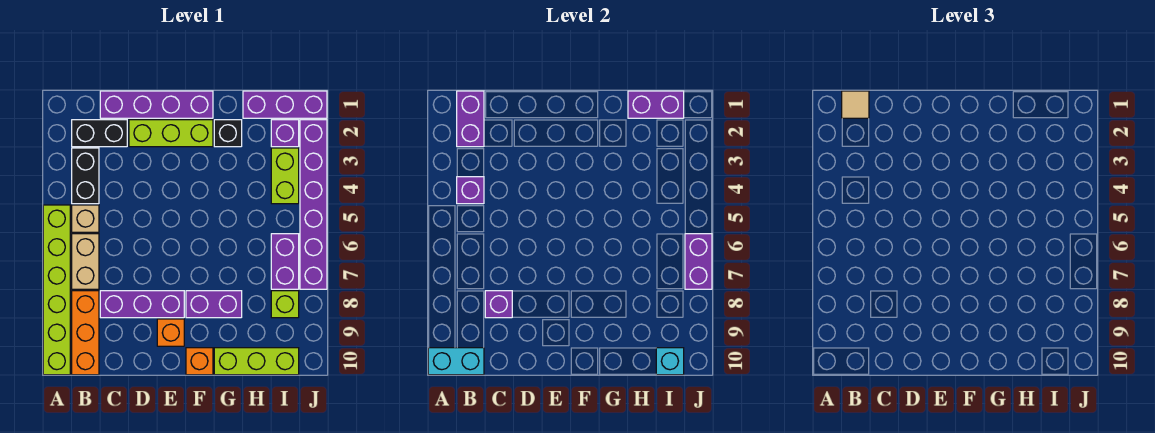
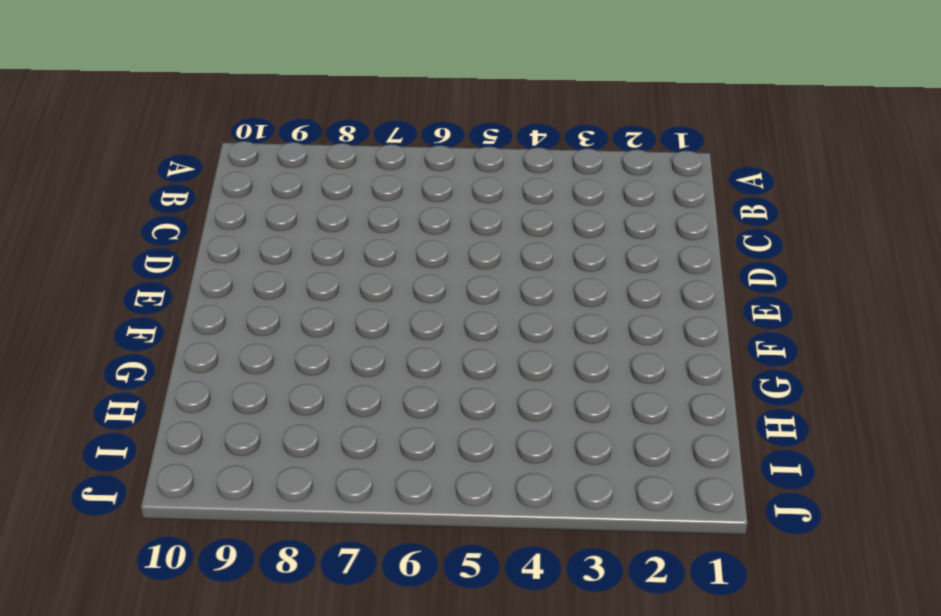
none -> lime 1x6 brick [43,205,70,375]
none -> black 1x2 brick [72,120,127,147]
none -> black 1x2 brick [72,148,99,204]

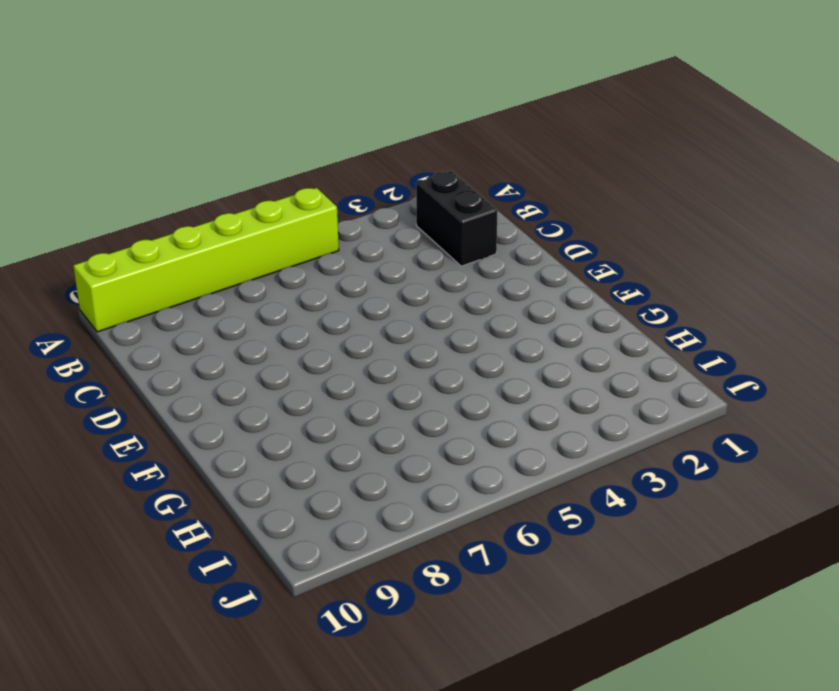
none -> black 1x2 brick [72,148,99,204]
none -> tan 1x1 brick [72,205,99,232]
none -> tan 1x2 brick [72,234,99,289]

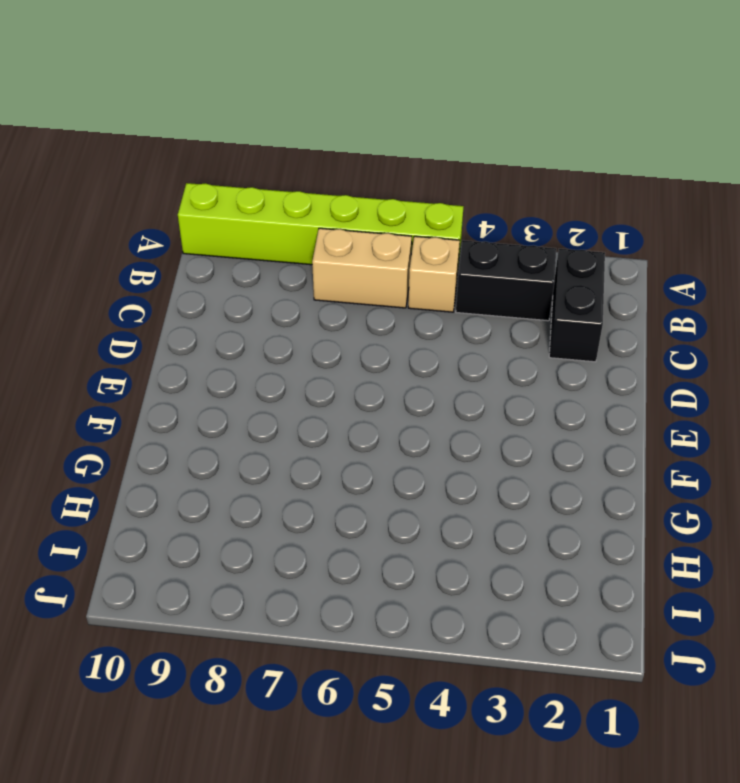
none -> orange 1x3 brick [72,291,99,375]
none -> purple 1x4 brick [100,91,213,118]
none -> purple 1x3 brick [100,291,184,318]

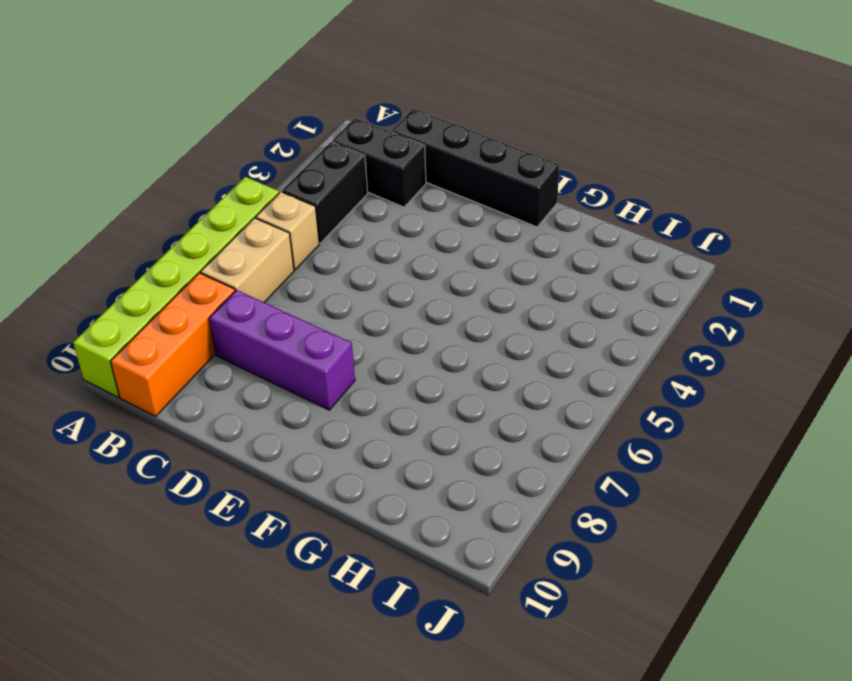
black 1x4 brick [391,109,559,227] -> purple 1x4 brick [100,91,213,118]
none -> lime 1x3 brick [129,120,213,147]
none -> orange 1x1 brick [157,319,184,346]
none -> purple 1x2 brick [186,291,242,318]

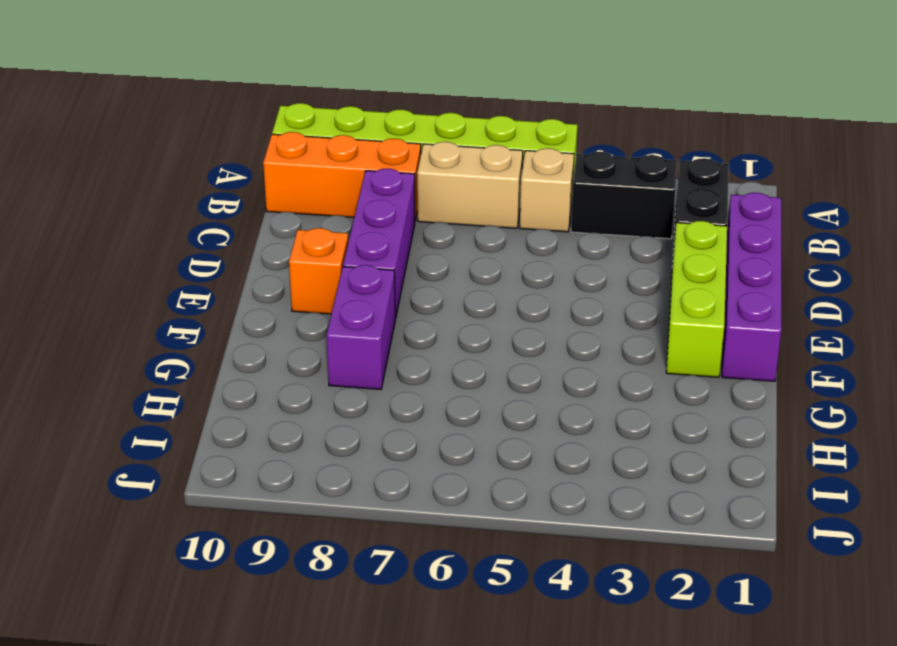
none -> orange 1x1 brick [186,348,213,375]
none -> black 1x1 brick [214,120,242,147]
none -> lime 1x3 brick [214,348,299,375]

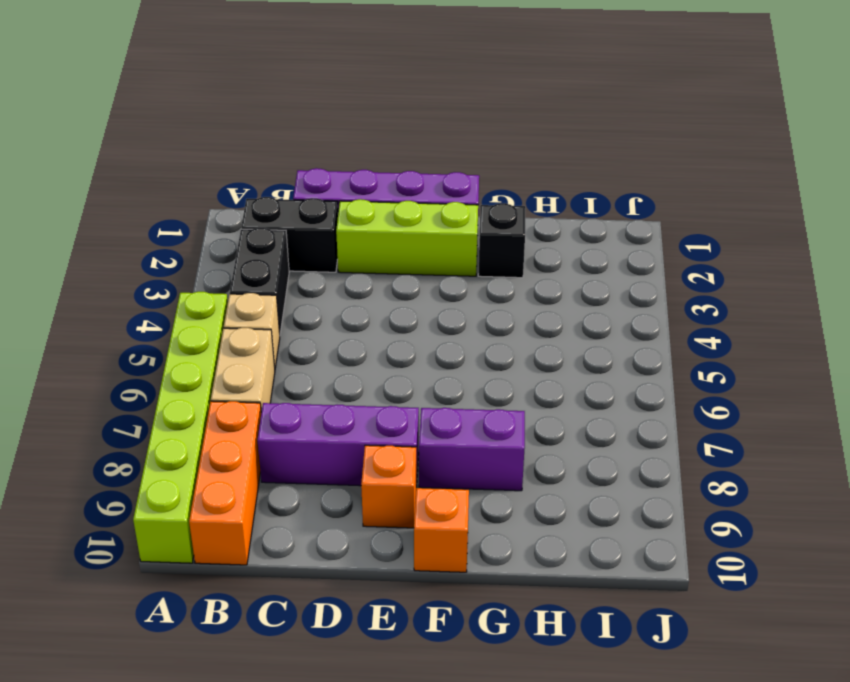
none -> lime 1x3 brick [214,348,299,375]
none -> purple 1x3 brick [243,91,327,118]
none -> purple 1x1 brick [271,120,299,147]

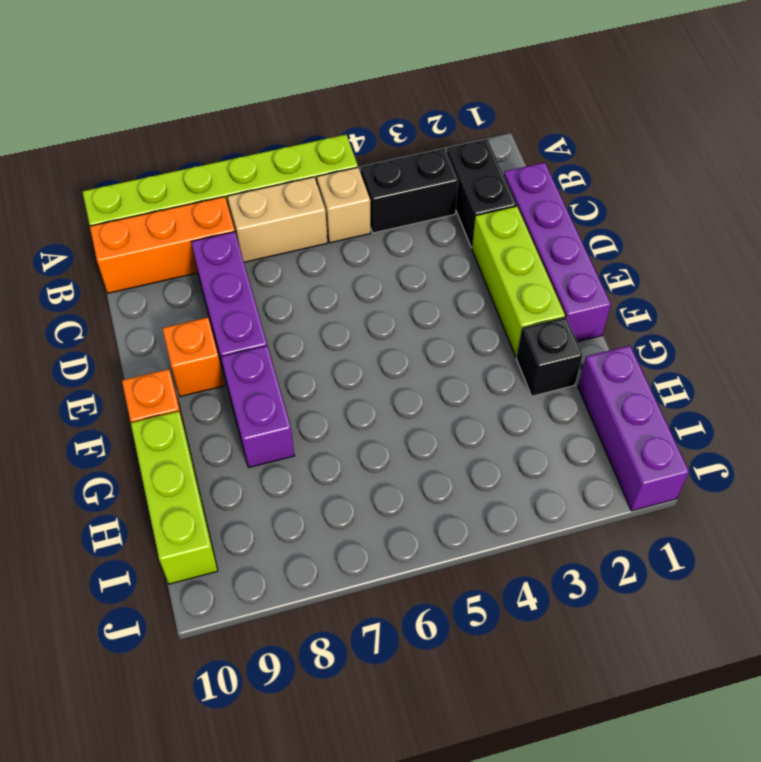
none -> purple 1x1 brick [271,120,299,147]
none -> lime 1x2 brick [271,148,299,204]
none -> purple 1x2 brick [271,234,299,289]

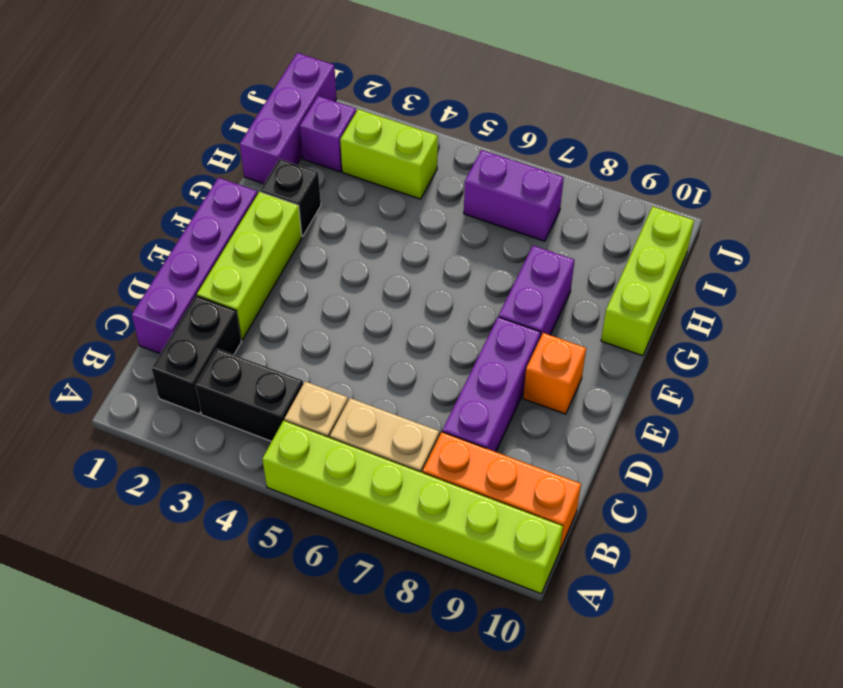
none -> orange 1x1 brick [186,348,213,375]
none -> lime 1x1 brick [271,291,299,318]
none -> purple 1x6 brick [300,120,327,289]

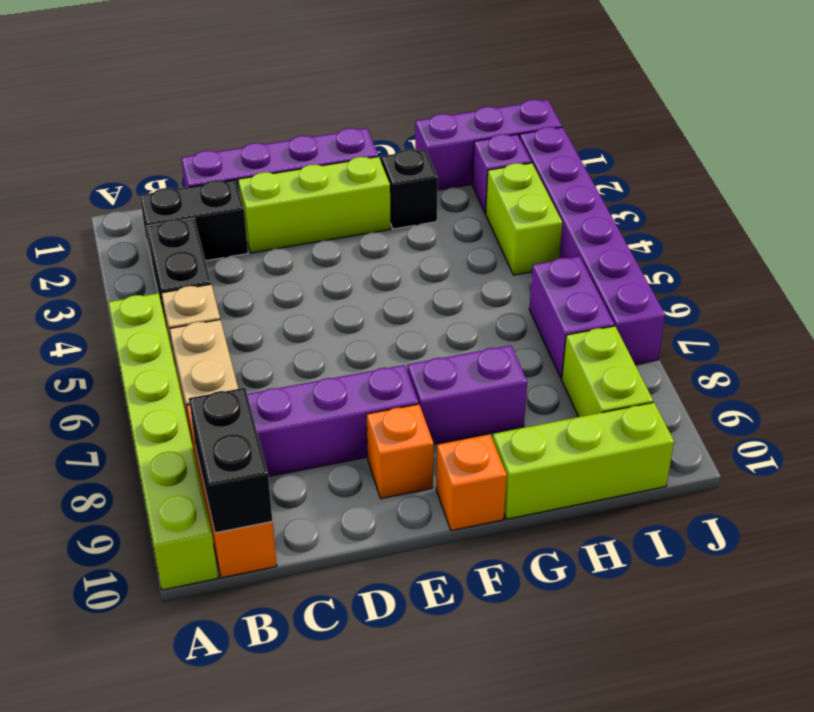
black 1x2 brick [189,388,272,533] -> cyan 1x2 brick [428,348,484,375]
lime 1x2 brick [562,326,653,417] -> lime 1x1 brick [271,291,299,318]
none -> purple 1x2 brick [457,91,484,147]
none -> purple 1x1 brick [457,177,484,204]
none -> purple 1x1 brick [485,291,512,318]

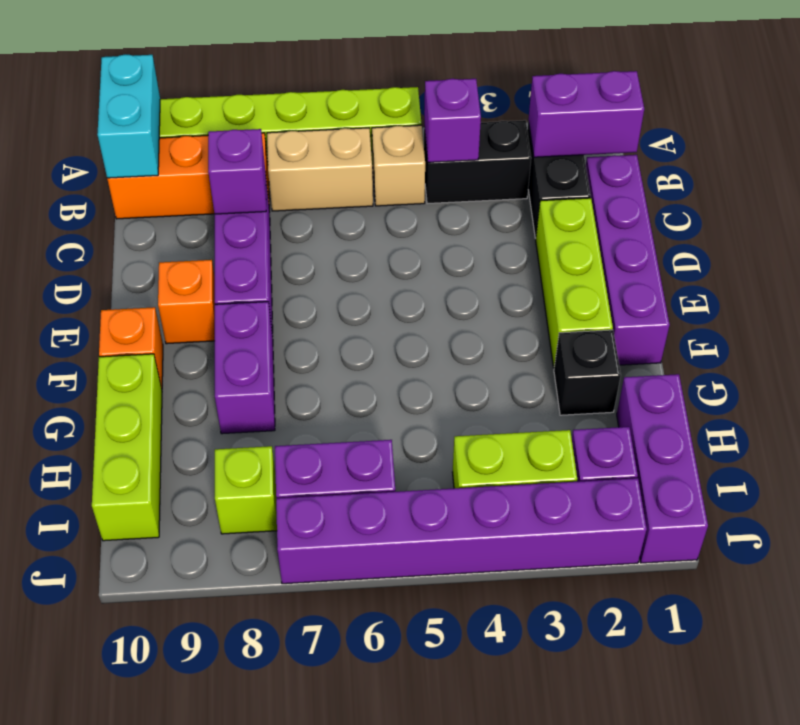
none -> purple 1x2 brick [628,91,684,118]
none -> cyan 1x1 brick [656,348,684,375]
none -> purple 1x2 brick [685,234,712,289]

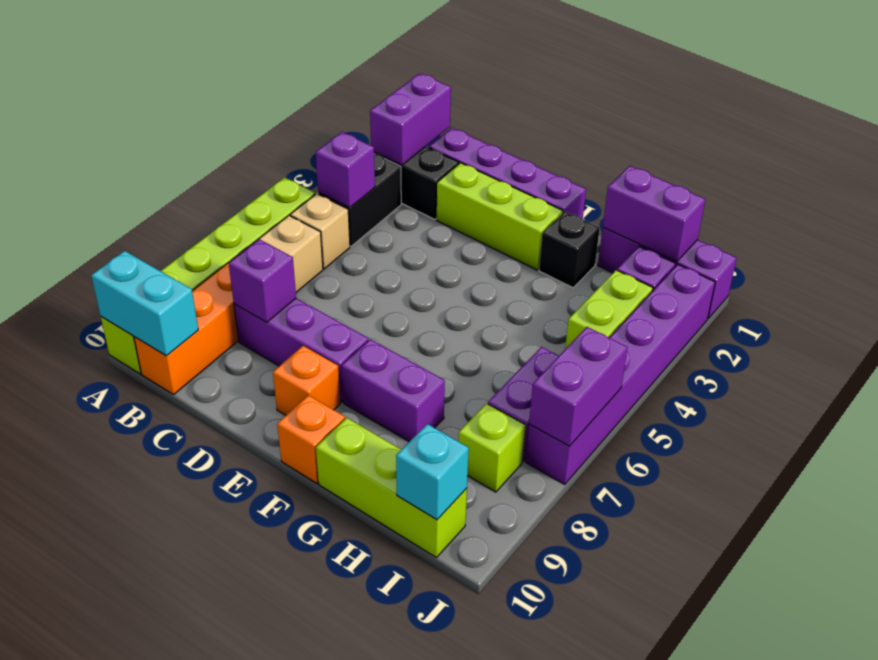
none -> tan 1x1 tile [842,91,869,118]

